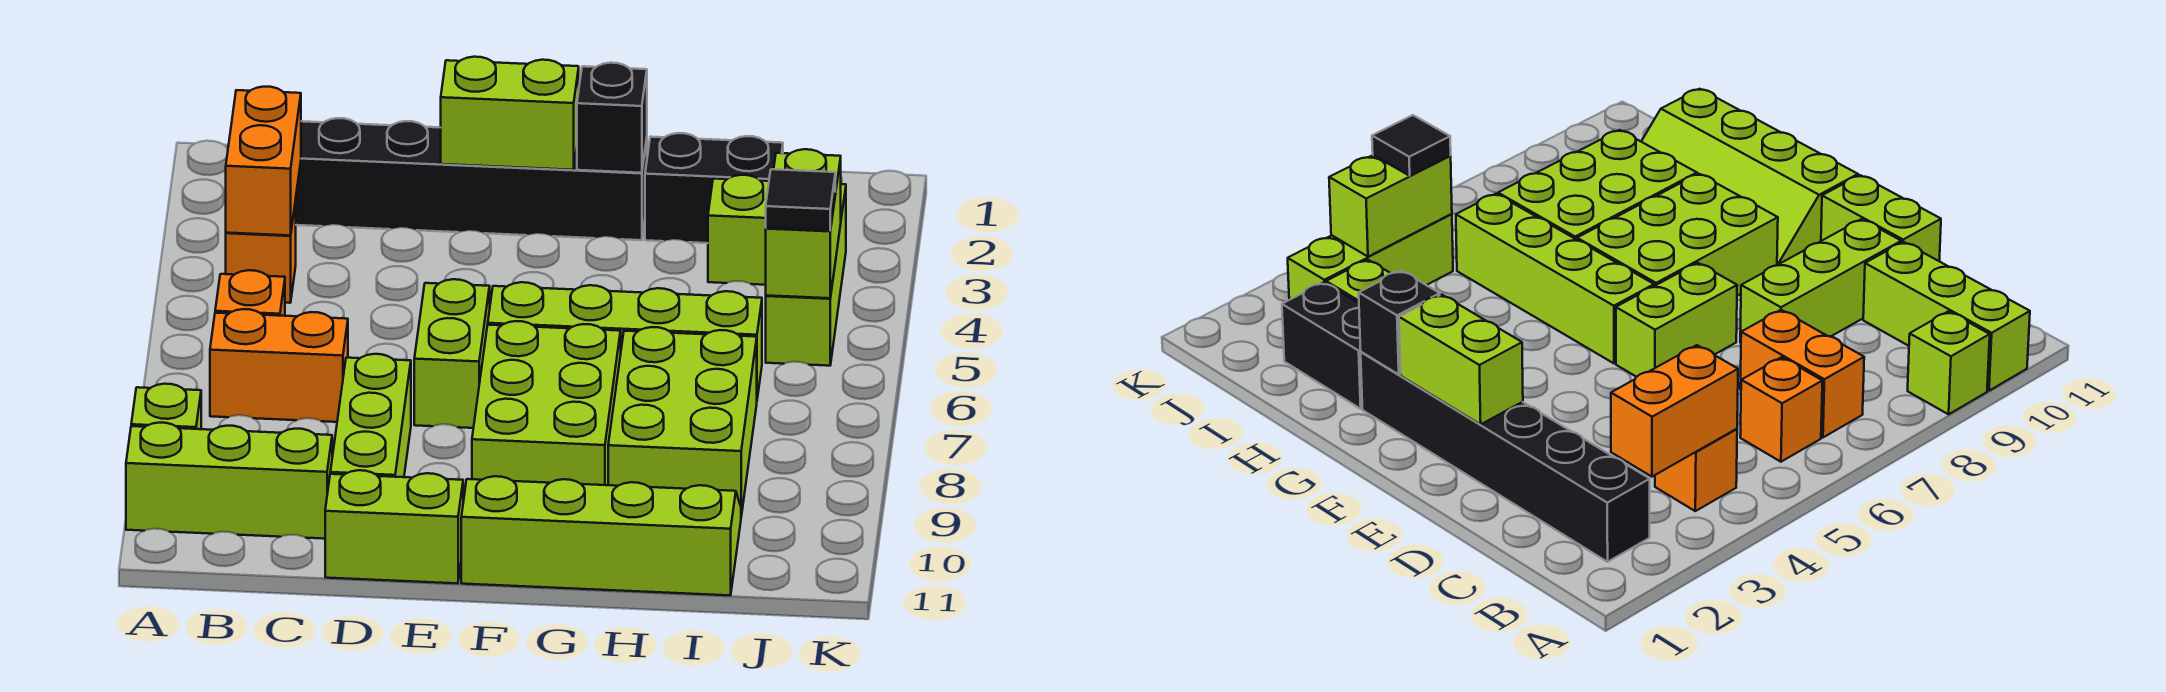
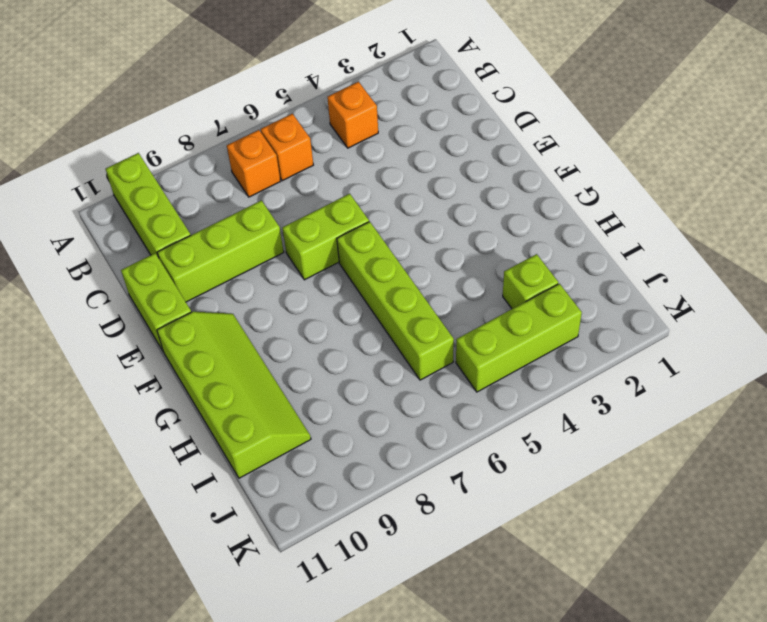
orange 1x1 brick [227,130,280,197] -> orange 1x2 brick [210,309,348,422]
none -> lime 1x1 brick [131,384,201,429]
none -> black 1x6 brick [295,118,647,240]
none -> lime 2x3 brick [472,321,621,485]

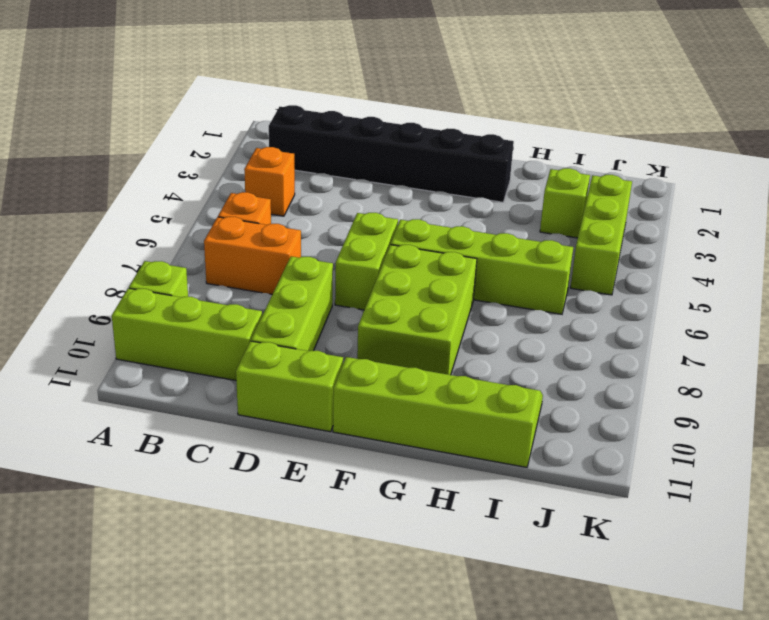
none -> black 1x2 brick [645,133,783,243]
none -> lime 2x3 brick [608,327,757,516]
none -> orange 1x2 brick [226,87,301,235]

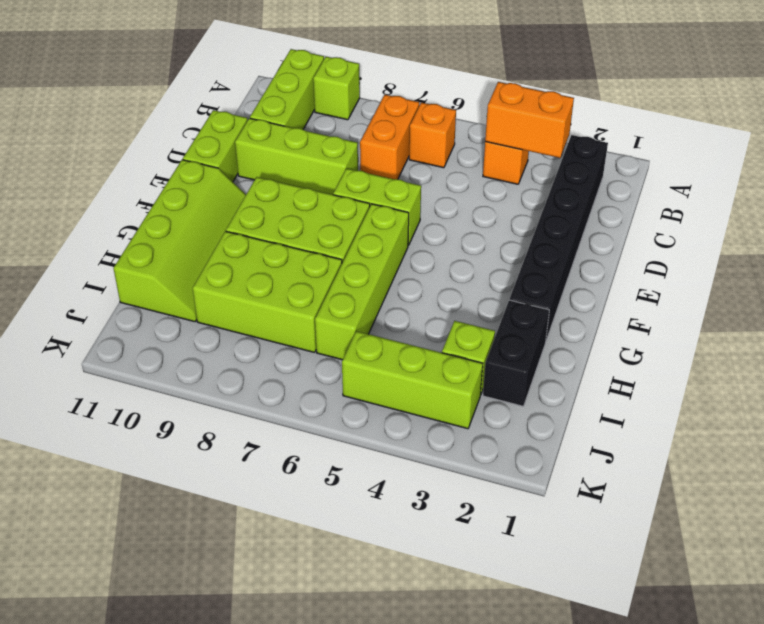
none -> lime 1x2 brick [441,57,579,170]
none -> black 1x1 brick [577,63,647,173]
none -> lime 1x2 brick [766,149,841,298]

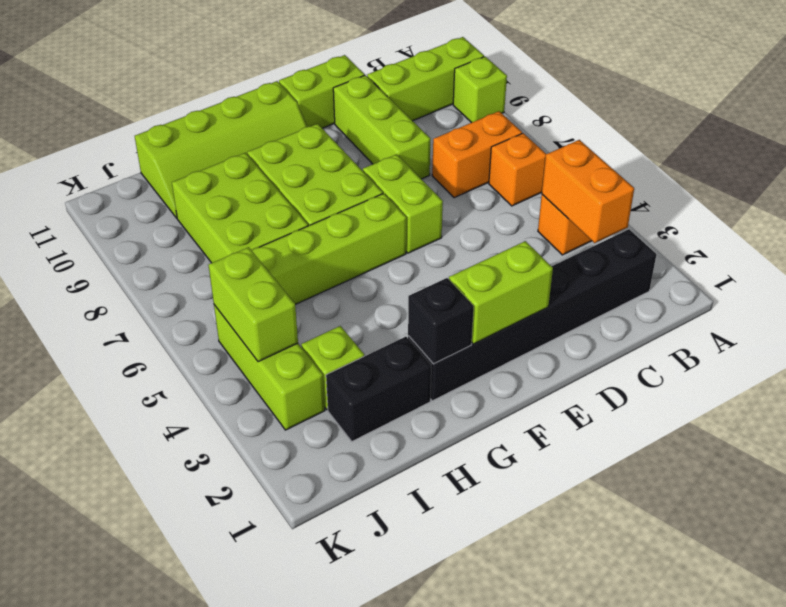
none -> black 1x1 tile [766,169,835,231]

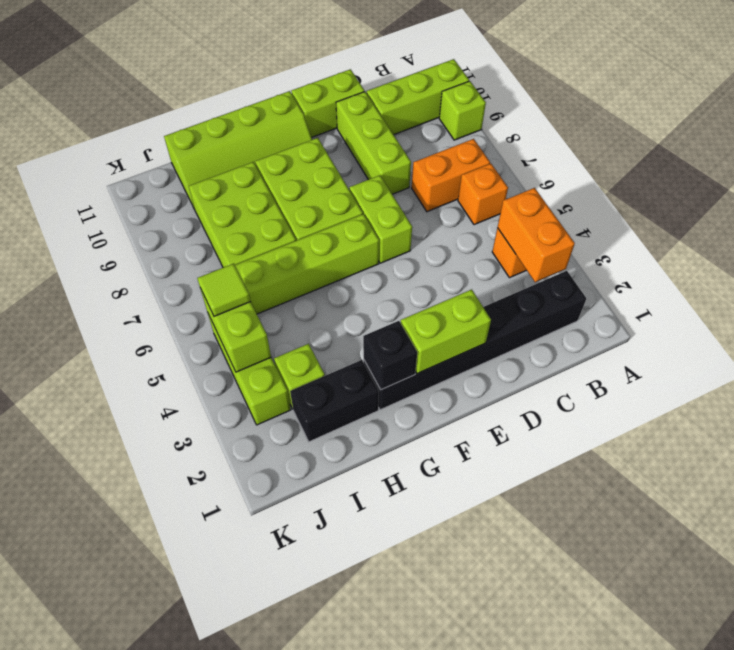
lime 1x1 tile [197,264,251,316] -> black 1x1 tile [766,169,835,231]

